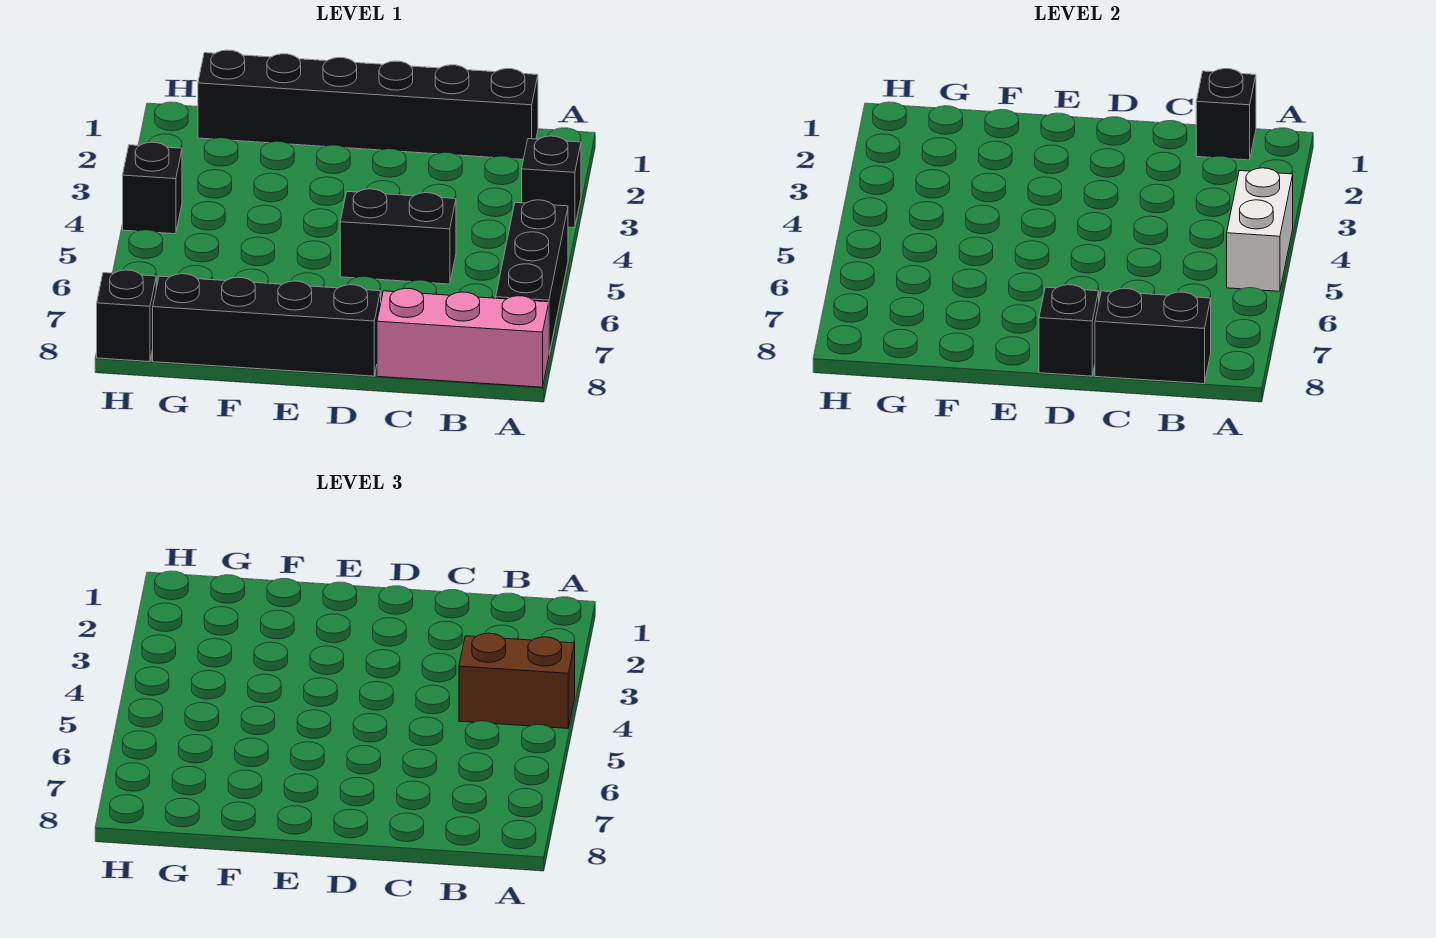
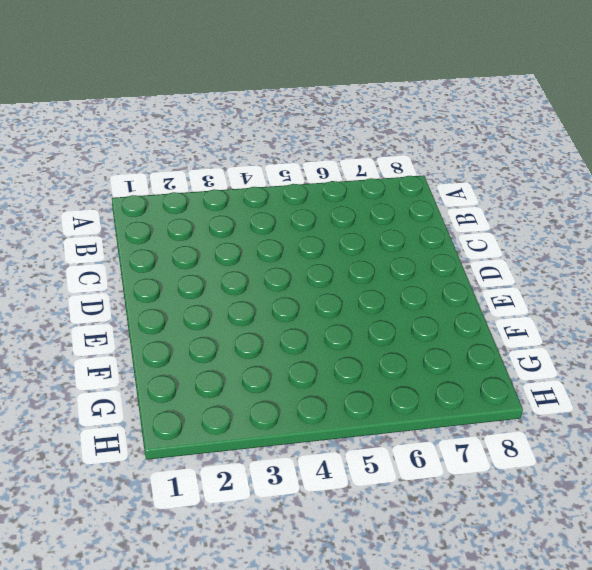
none -> black 1x1 brick [522,136,581,228]
none -> black 1x3 brick [496,200,568,353]
none -> pink 1x3 brick [377,288,549,387]

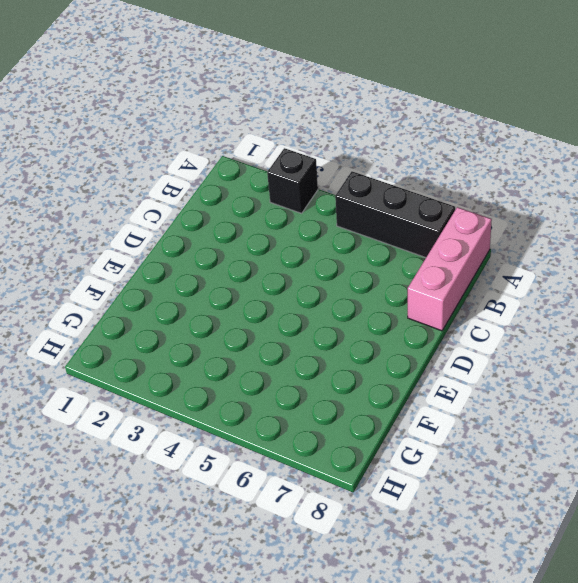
none -> black 1x6 brick [198,50,538,159]
none -> black 1x2 brick [340,189,456,284]
none -> black 1x4 brick [153,274,381,376]

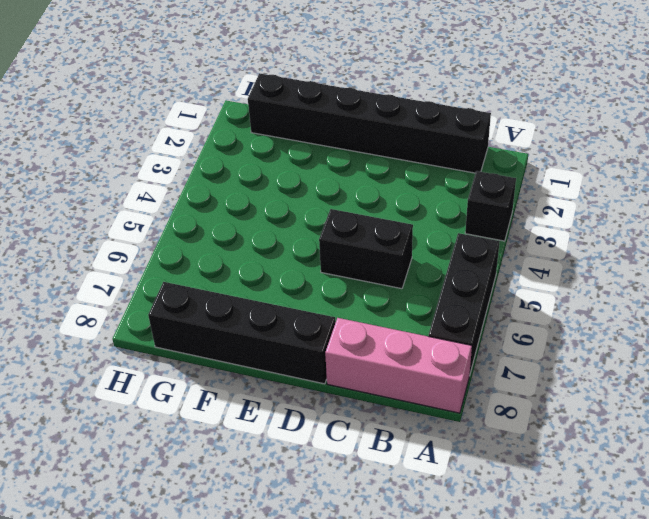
none -> black 1x1 brick [123,142,182,234]
none -> black 1x1 brick [97,270,156,362]
none -> white 1x2 brick [1227,168,1293,291]

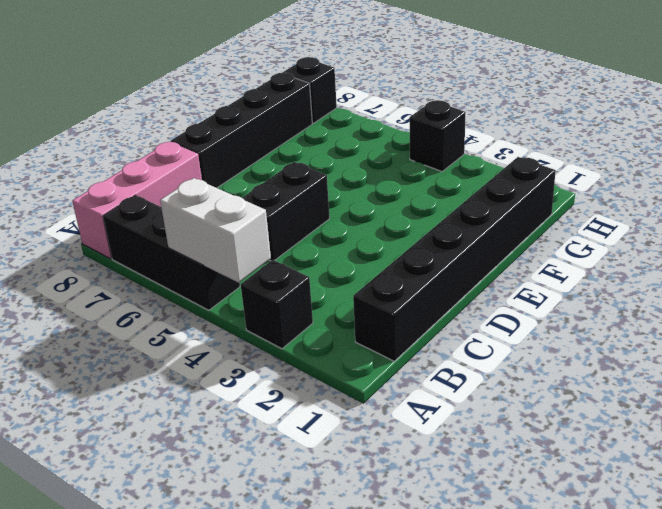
none -> black 1x1 brick [1196,69,1256,160]
none -> black 1x2 brick [1095,288,1211,384]
none -> black 1x1 brick [1039,285,1099,376]

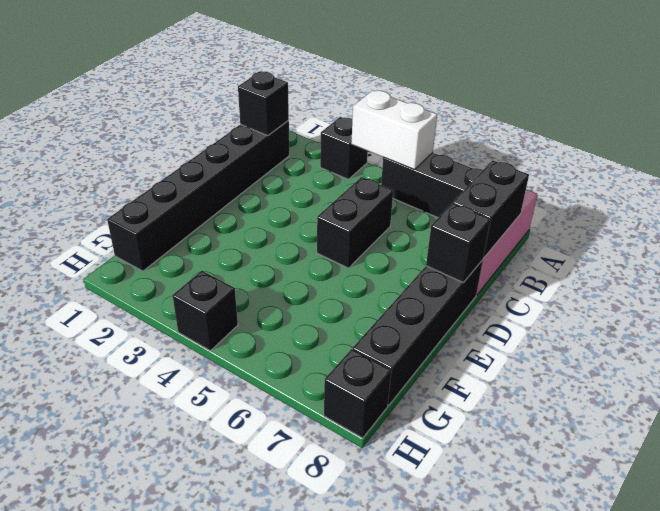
none -> brown 1x2 brick [459,633,575,728]

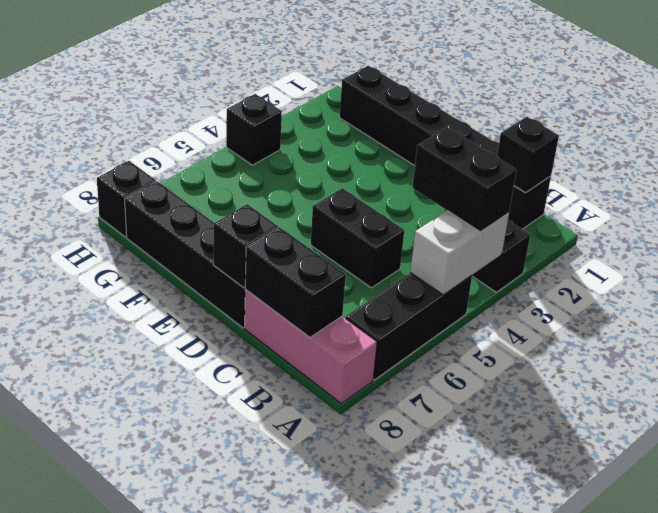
black 1x2 brick [412,127,517,232] -> brown 1x2 brick [459,633,575,728]

